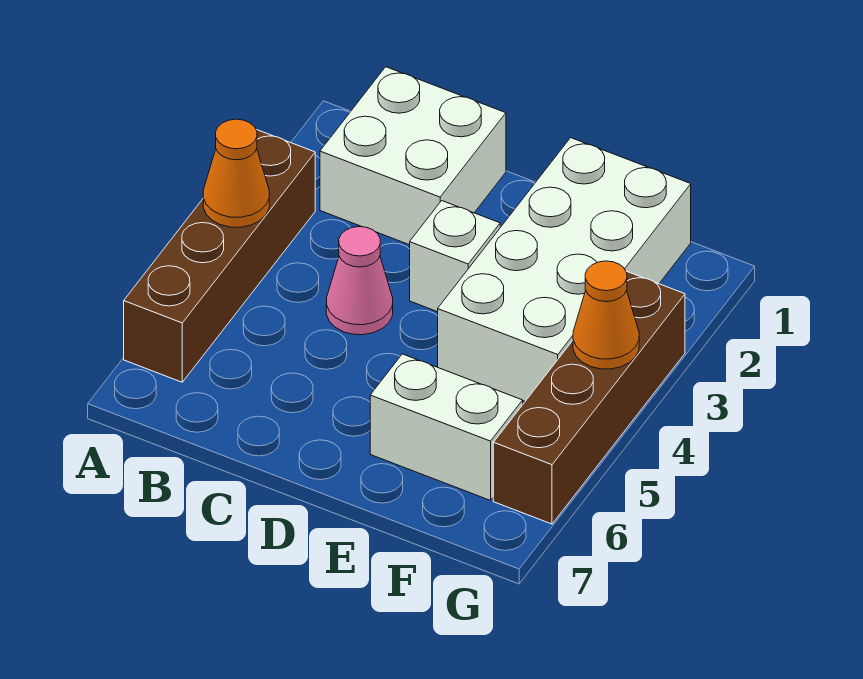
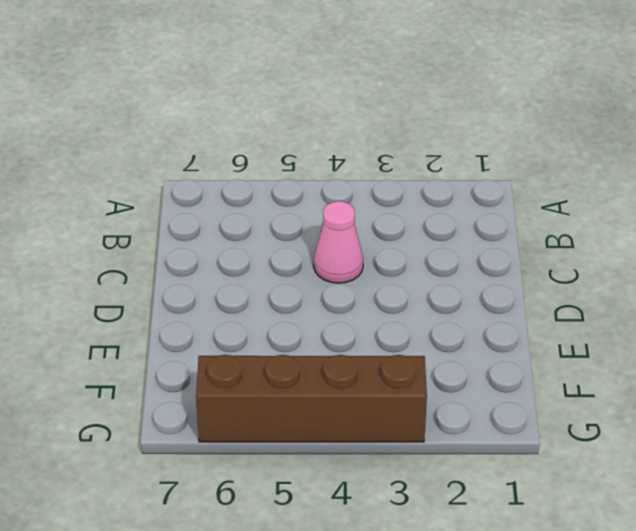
none -> brown 1x4 brick [124,130,315,382]
none -> white 2x2 brick [320,67,506,245]

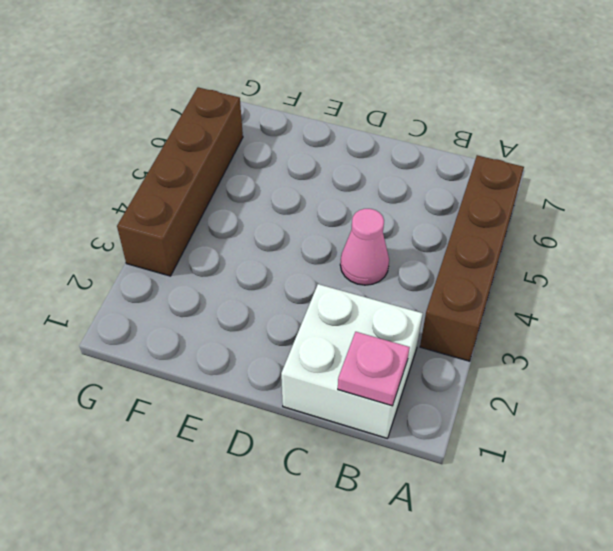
pink 1x1 plate [338,332,410,406] -> none
none -> white 1x1 brick [410,201,500,312]
none -> white 2x4 brick [438,138,691,401]

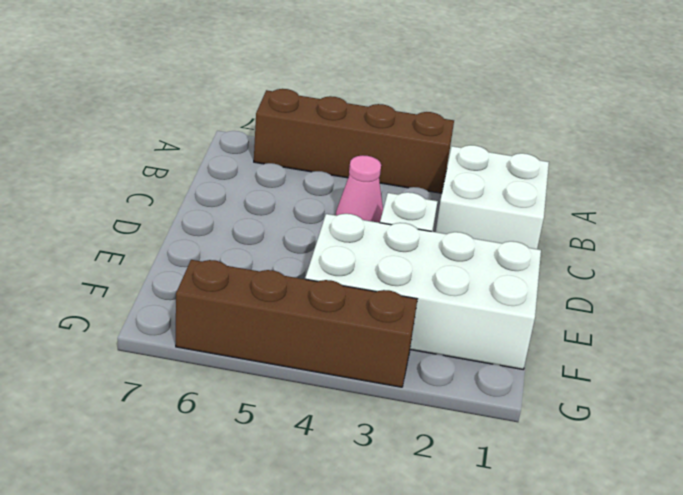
none -> white 1x2 brick [370,354,523,500]
none -> orange 1x1 cone [203,119,269,227]

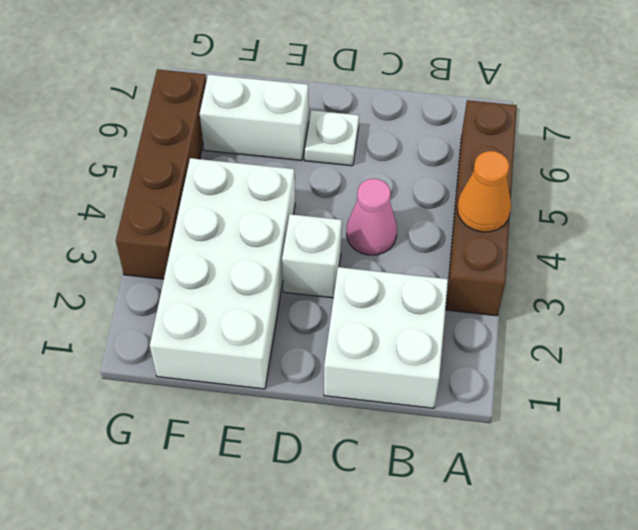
white 1x1 plate [305,110,359,166] -> none
none -> orange 1x1 cone [573,261,639,369]

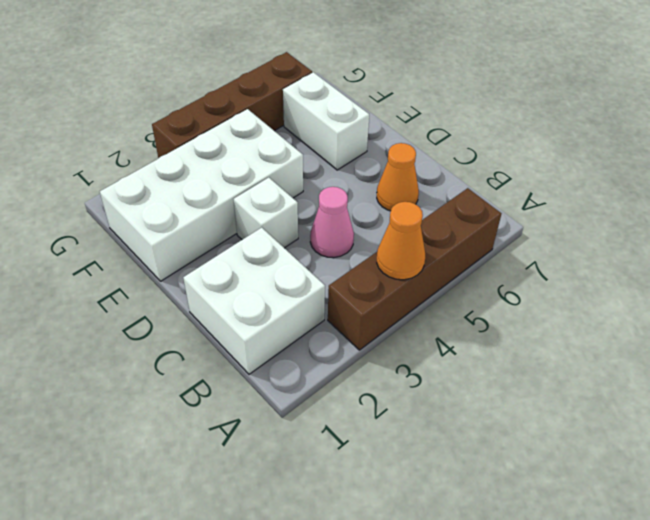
orange 1x1 cone [377,143,419,211] -> orange 1x1 cone moved to [573,261,639,369]

